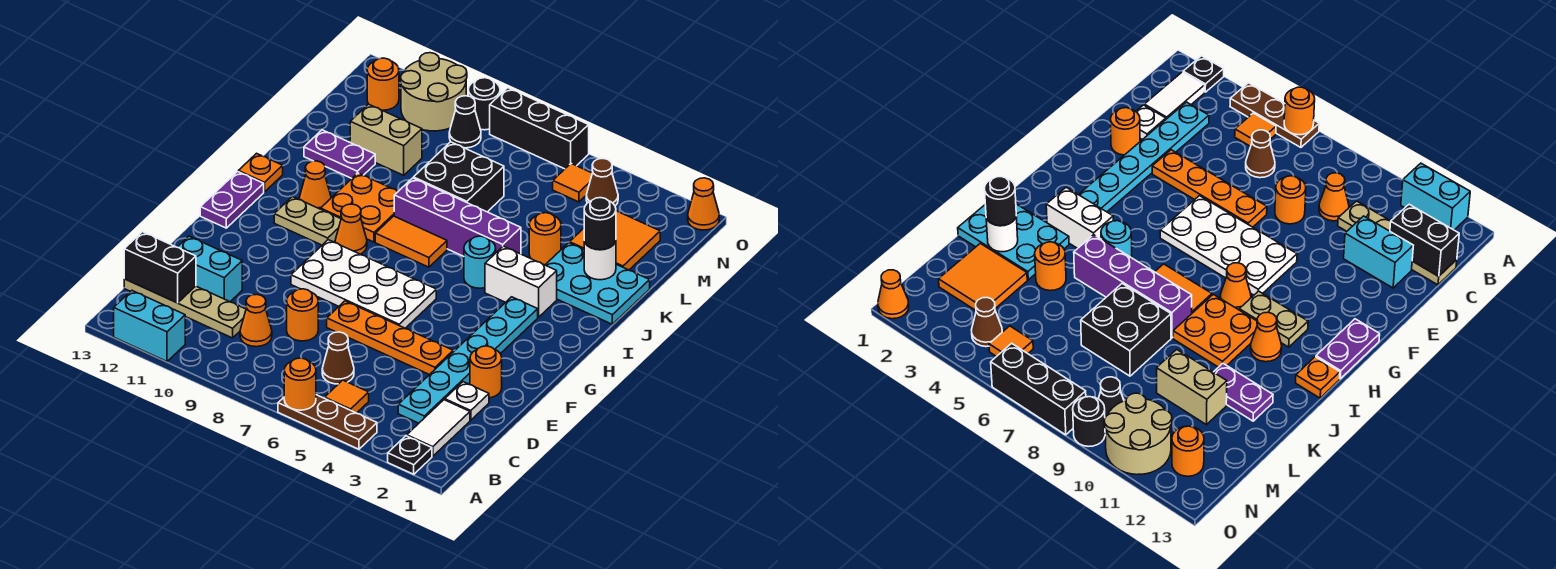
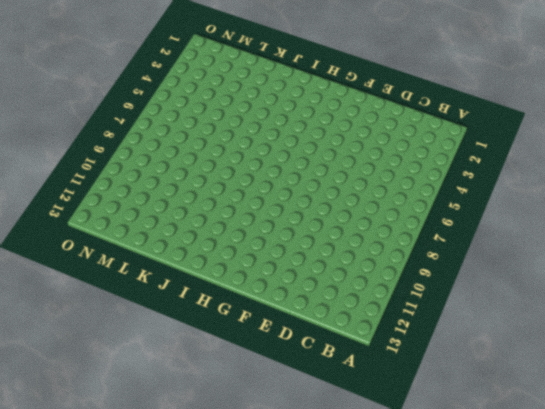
none -> black 1x1 plate [388,436,432,474]
none -> brown 1x3 plate [278,395,377,449]
none -> cyan 1x2 brick [114,291,185,361]
none -> white 1x2 tile [407,400,470,456]

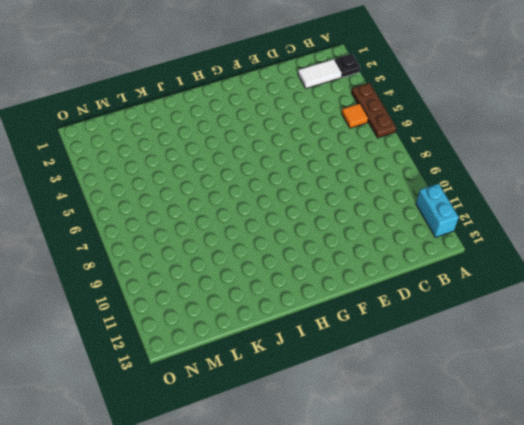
none -> cyan 1x6 plate [398,297,538,423]
none -> brown 1x1 cone [322,332,354,384]
none -> orange 1x1 cone [240,294,272,347]
none -> tan 1x4 plate [124,279,246,338]

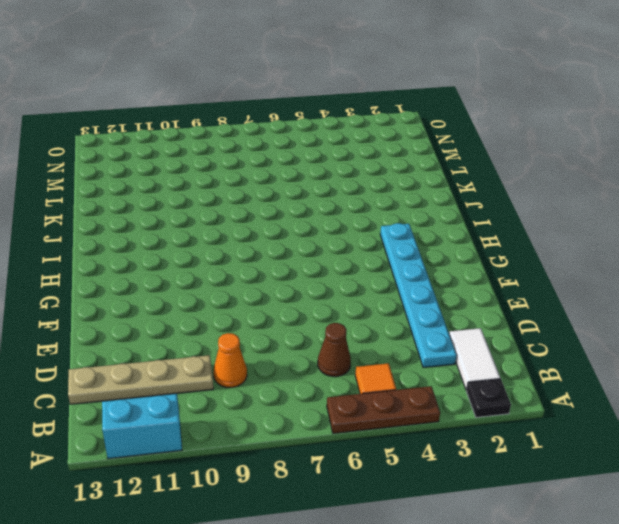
none -> white 1x1 plate [445,382,489,420]
none -> orange 1x1 round brick [287,289,318,341]
none -> cyan 1x2 brick [178,236,242,302]
none -> orange 1x1 round brick [470,346,502,398]

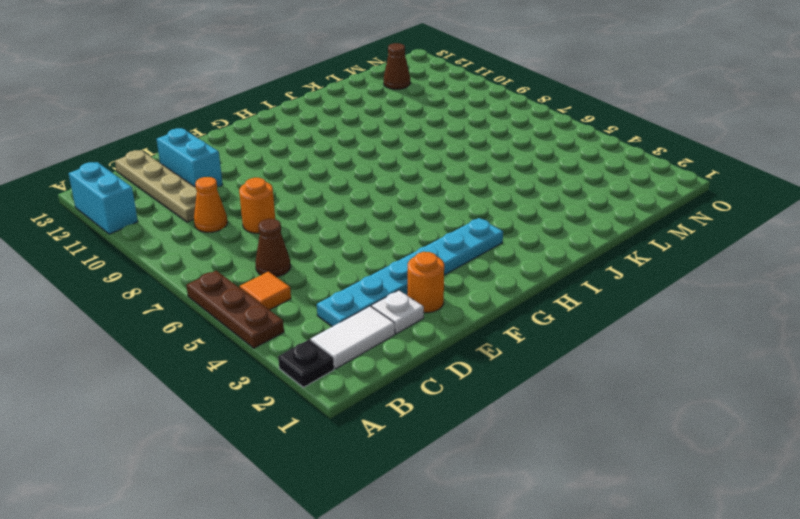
brown 1x1 cone [384,43,410,89] -> brown 1x1 cone moved to [586,159,618,206]
none -> orange 1x4 plate [327,301,453,375]
none -> white 2x4 plate [291,240,436,328]
none -> purple 1x2 plate [200,172,264,228]
none -> orange 1x1 cone [335,204,367,254]

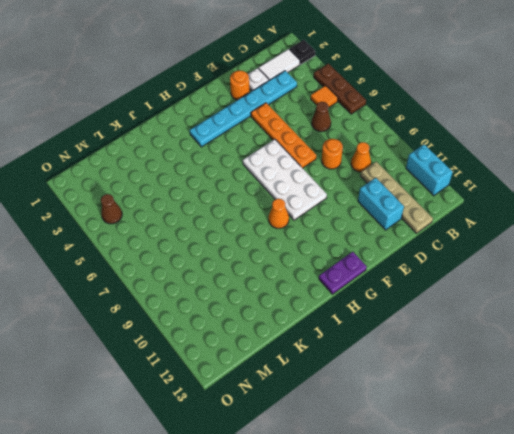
none -> tan 1x2 plate [274,197,341,245]
none -> white 1x2 brick [485,246,557,317]
none -> cyan 1x1 round brick [464,236,496,288]
none -> orange 1x2 tile [375,216,447,267]

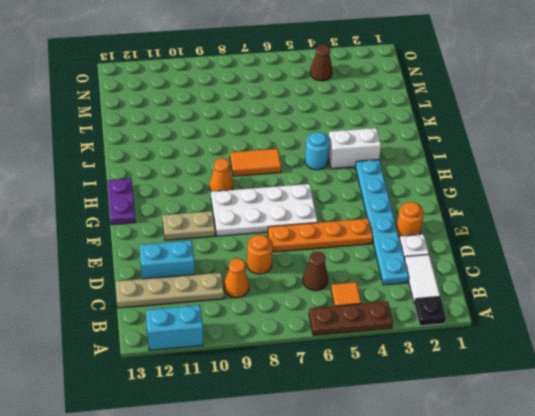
tan 1x2 plate [162,211,215,240] -> tan 1x2 plate moved to [274,197,341,245]
none -> orange 2x2 plate [321,173,398,242]
none -> orange 1x1 cone [299,161,331,209]
none -> orange 1x1 plate [238,153,283,192]
none -> cyan 2x3 plate [546,243,650,324]

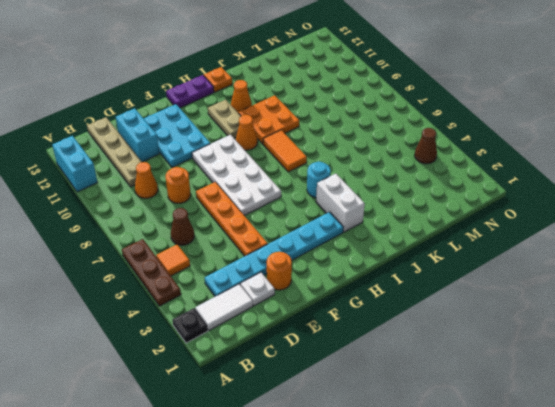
cyan 2x3 plate [144,104,210,167] -> cyan 2x3 plate moved to [546,243,650,324]
none -> purple 1x4 brick [394,178,521,256]
none -> orange 1x1 round brick [529,213,561,265]
none -> black 2x2 brick [414,142,504,212]
none -> purple 1x2 plate [304,130,375,178]

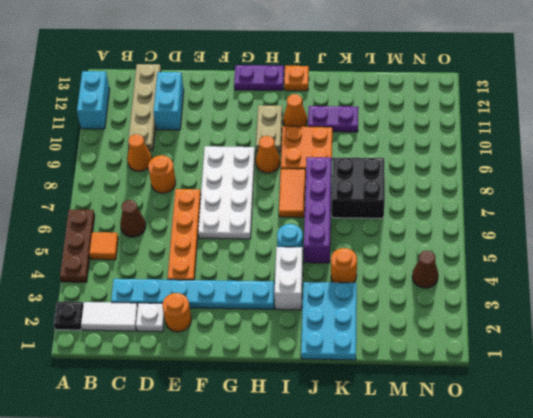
purple 1x2 plate [308,106,358,132] -> purple 1x2 plate turned to [304,130,375,178]
none -> orange 2x2 tile [570,211,660,270]
none -> tan 1x2 brick [350,104,422,175]
none -> orange 1x1 tile [553,164,592,202]
none -> black 1x1 cone [449,96,481,148]

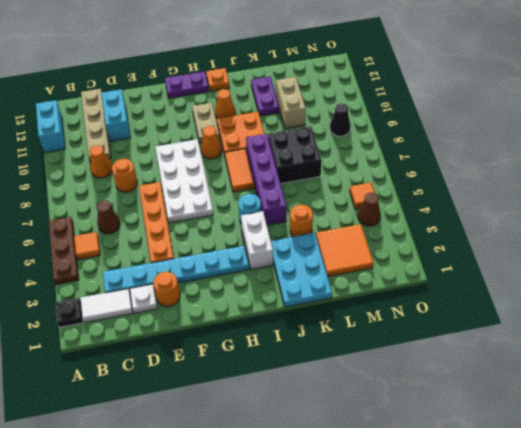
none -> tan 2x2 round brick [400,53,467,131]
none -> orange 1x1 round brick [367,58,399,110]
none -> orange 1x1 cone [688,178,719,230]
none -> black 1x3 brick [490,88,589,169]

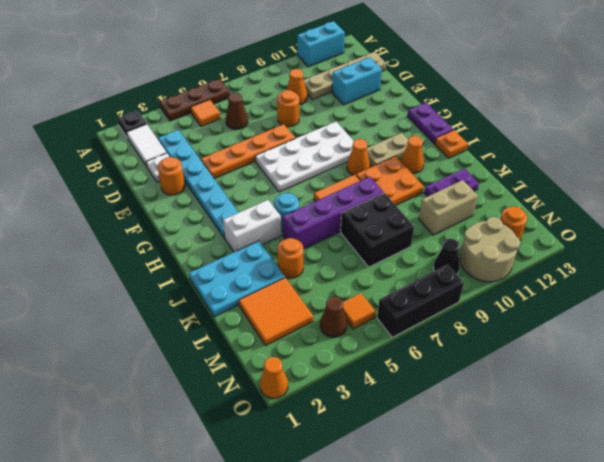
none -> black 1x1 round brick [468,78,500,130]
none -> orange 1x1 round brick [284,358,316,410]
none -> black 1x2 brick [124,232,196,303]
none -> white 1x1 round brick [584,241,616,280]

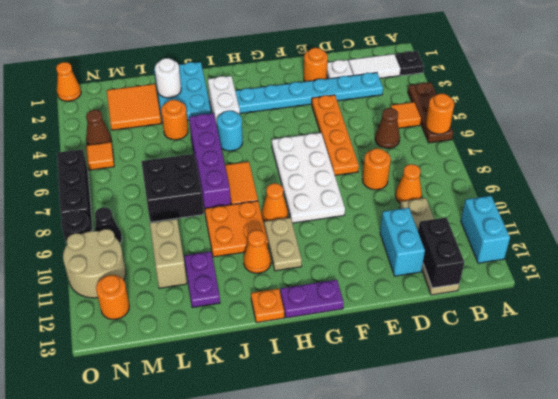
none -> black 1x1 round brick [584,198,616,250]

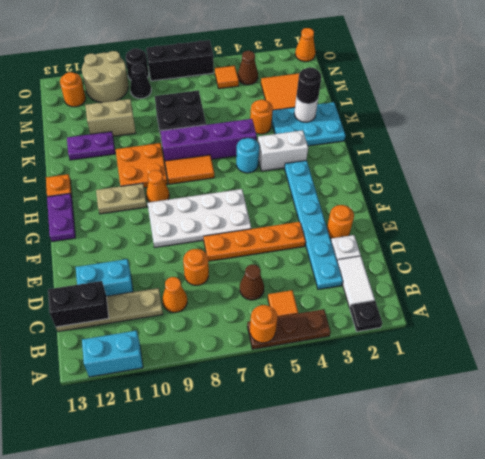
none -> orange 1x1 cone [299,161,331,209]

